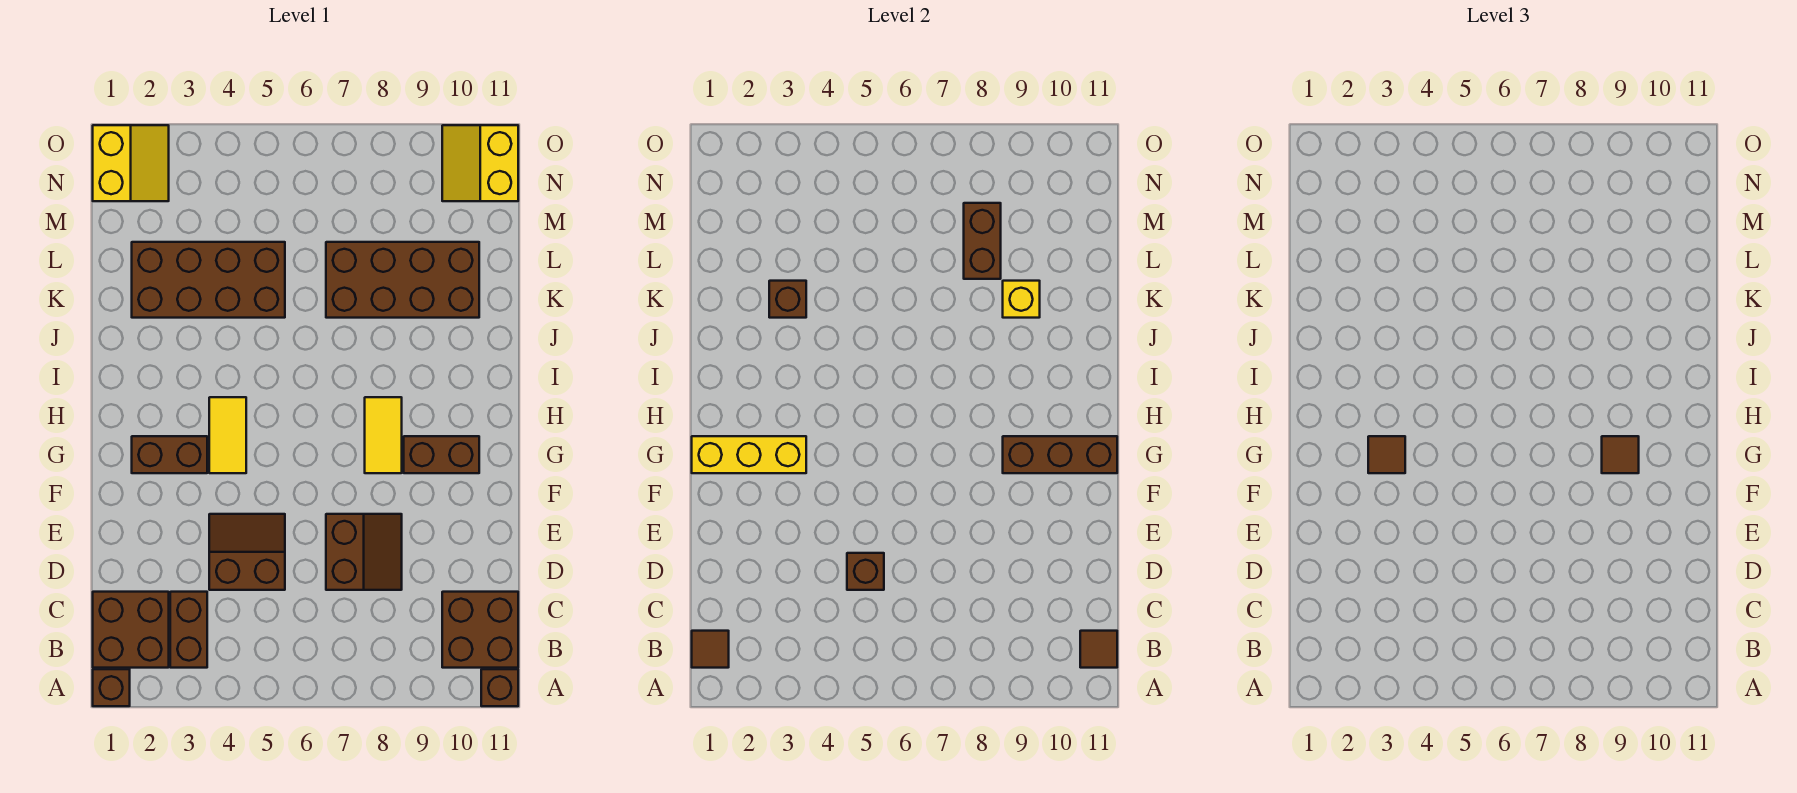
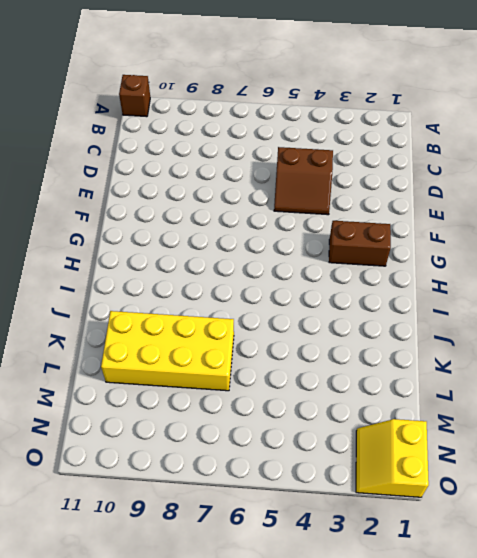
yellow 2x4 brick [101,311,234,391] -> brown 2x4 brick [326,242,479,318]
none -> brown 1x1 brick [93,669,130,706]
none -> brown 2x2 brick [93,592,169,668]
none -> brown 1x2 brick [170,592,207,668]

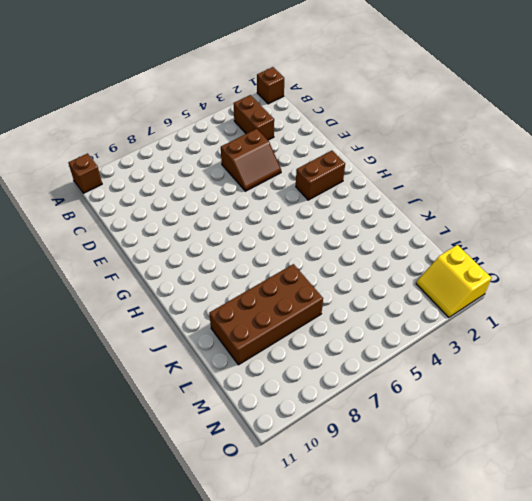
none -> brown 2x2 brick [93,592,169,668]
none -> brown 2x2 brick [442,592,518,668]
none -> brown 2x2 slope [326,514,402,590]

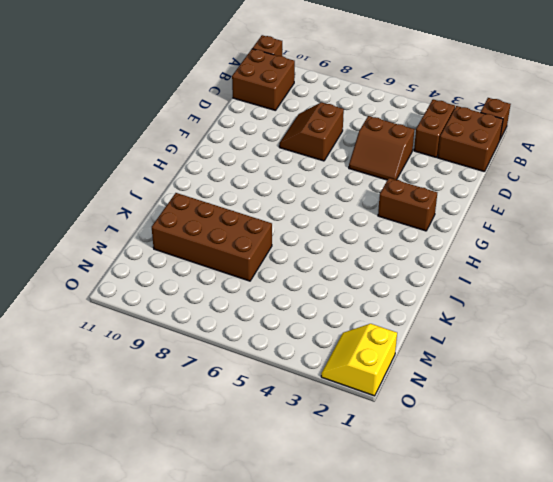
none -> yellow 1x2 tile [209,397,246,473]
none -> yellow 1x2 tile [365,397,402,473]
none -> brown 1x2 brick [404,436,479,473]

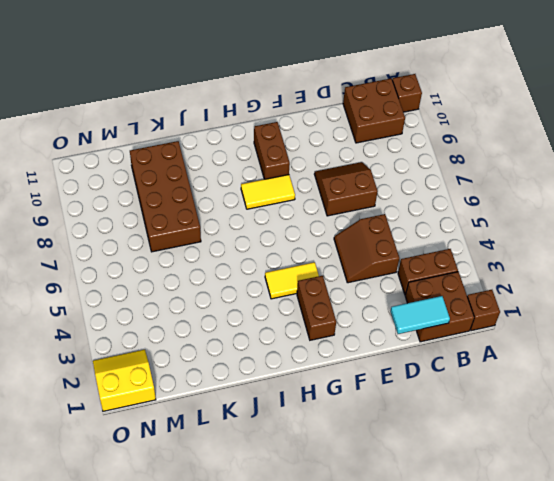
cyan 1x2 tile [391,296,450,334] -> none
none -> brown 2x4 brick [132,242,285,318]
none -> yellow 2x2 slope [442,125,518,201]
none -> brown 1x1 tile [692,631,729,668]

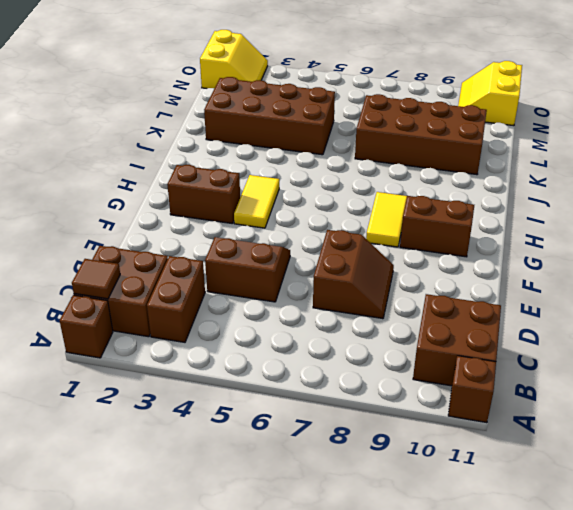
none -> brown 1x1 tile [1080,631,1117,668]
none -> brown 1x1 brick [847,553,884,590]
none -> yellow 1x3 brick [692,436,806,473]

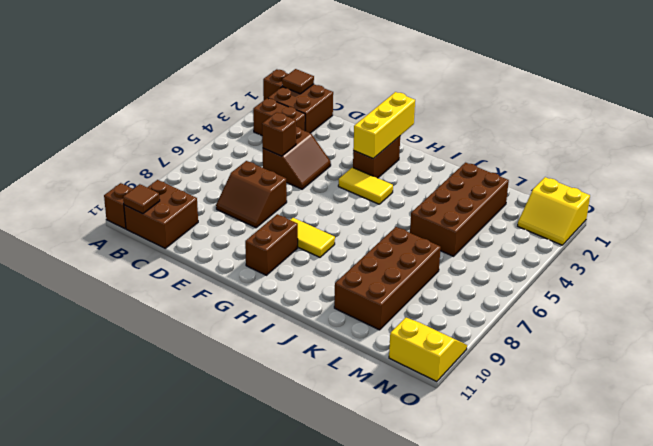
none -> brown 1x3 brick [1003,436,1117,473]
none -> brown 1x1 brick [769,281,806,318]
none -> yellow 1x1 brick [1003,281,1040,318]

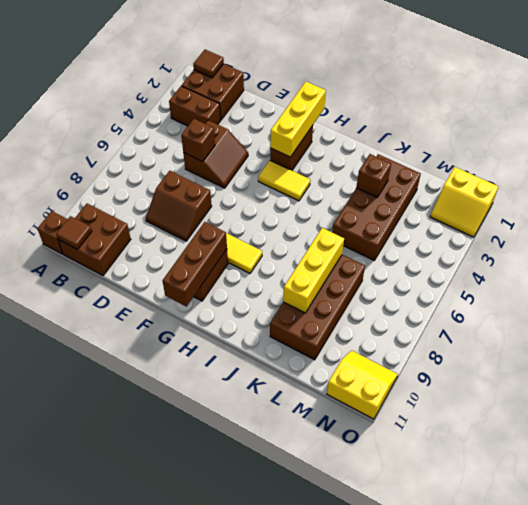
yellow 1x3 brick [283,228,344,313] -> yellow 1x1 brick [1003,281,1040,318]
none -> brown 1x1 brick [93,669,130,706]
none -> brown 1x2 brick [964,203,1001,279]
none -> brown 1x1 tile [1368,436,1405,473]

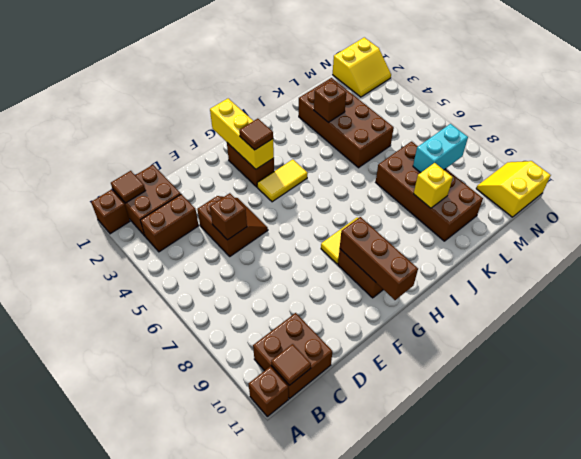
cyan 1x2 brick [413,124,468,173] -> brown 1x2 brick [964,203,1001,279]
none -> brown 2x2 slope [326,514,402,590]
none -> brown 1x1 tile [1602,436,1639,473]

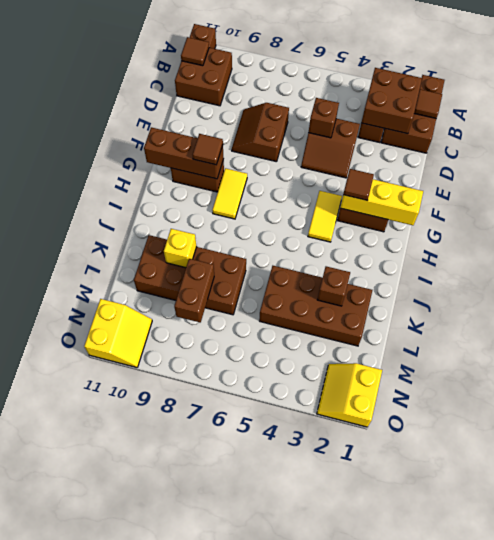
brown 2x2 brick [361,68,422,134] -> none

